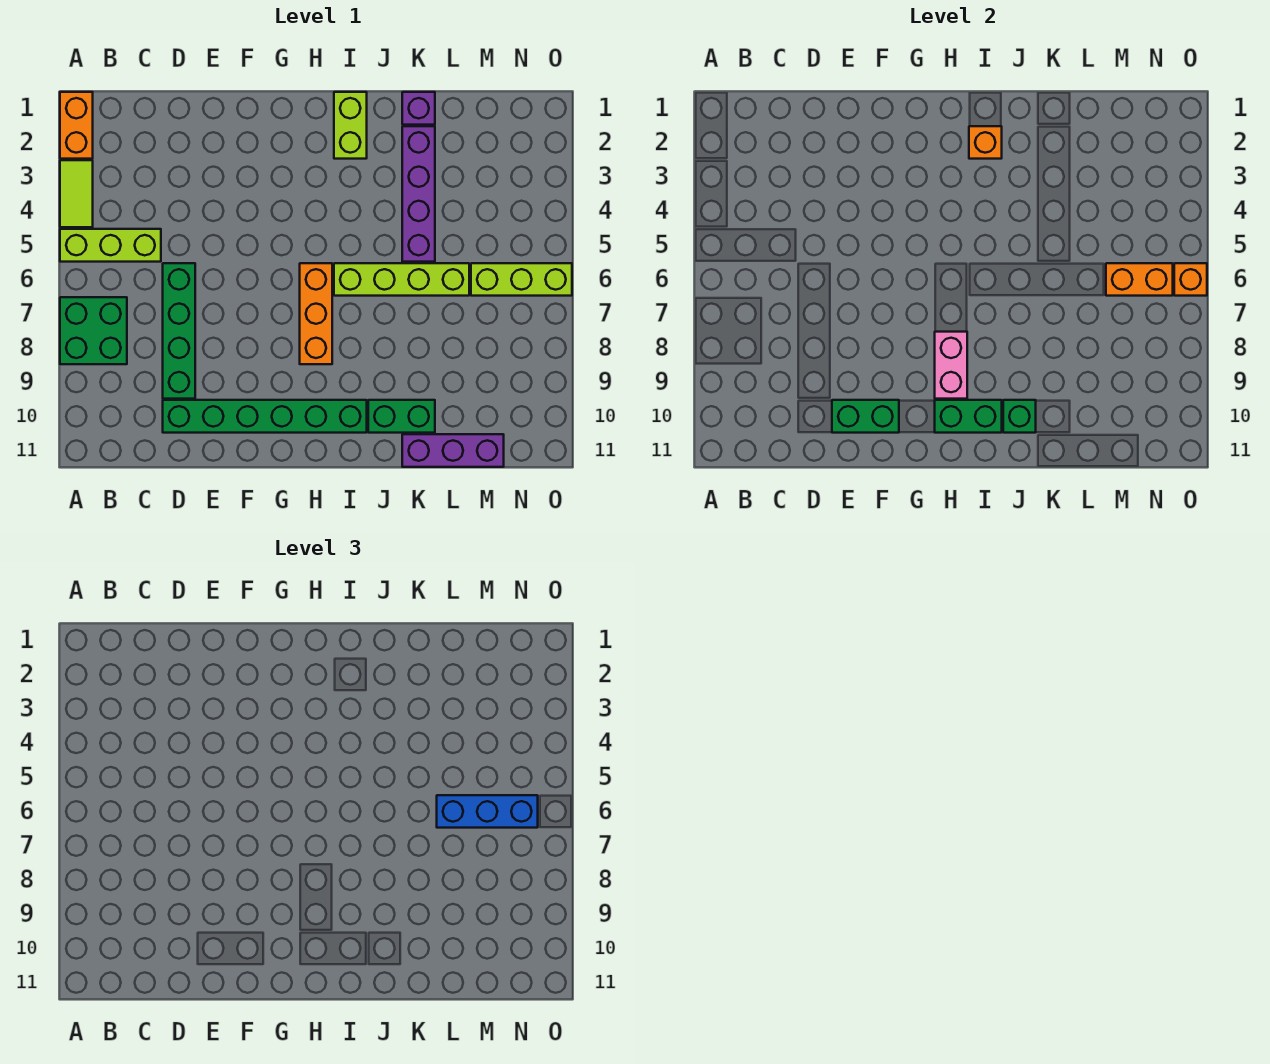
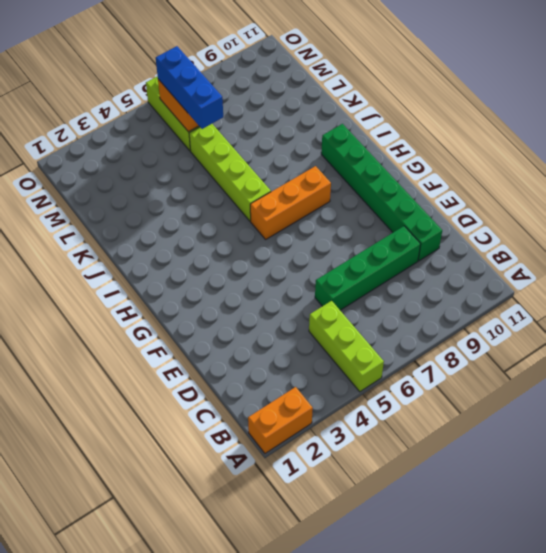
none -> lime 1x2 tile [60,160,93,227]
none -> green 2x2 brick [60,297,127,364]
none -> lime 1x2 brick [334,92,367,159]

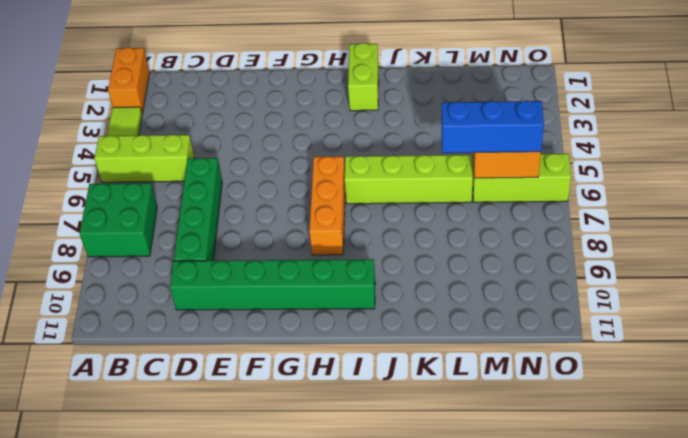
none -> green 1x2 brick [368,400,435,433]
none -> purple 1x1 brick [402,92,435,125]
none -> purple 1x4 brick [402,126,435,262]

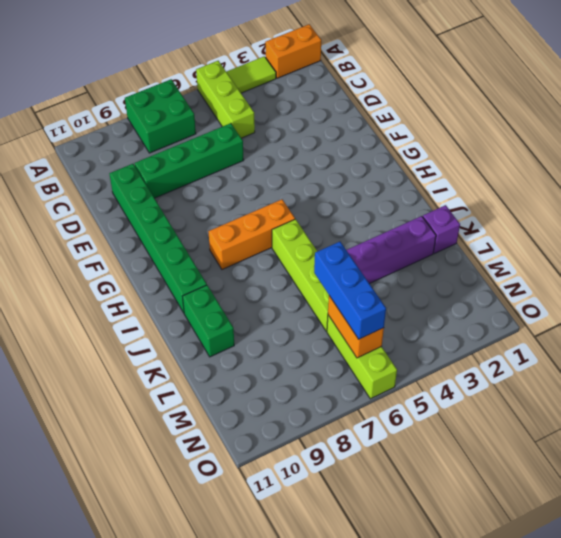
none -> lime 1x2 brick [334,92,367,159]
none -> purple 1x3 brick [402,434,504,467]
none -> green 1x2 brick [832,400,899,433]

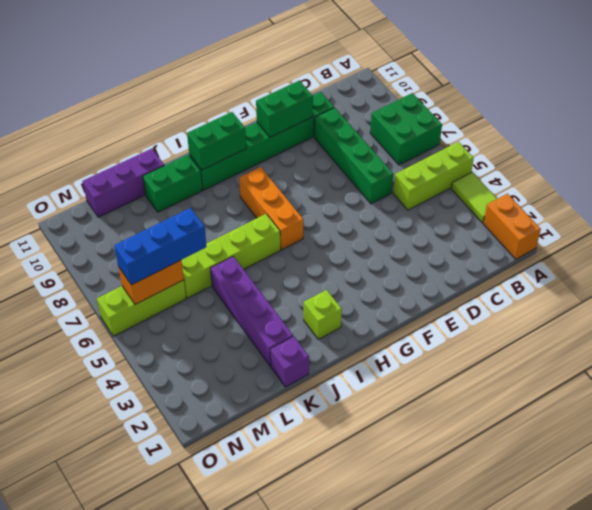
lime 1x1 brick [304,290,342,339] -> lime 1x2 brick [334,92,367,159]
none -> pink 1x2 brick [935,332,967,399]
none -> orange 1x1 brick [969,126,1002,159]
none -> green 1x1 brick [1003,400,1036,433]

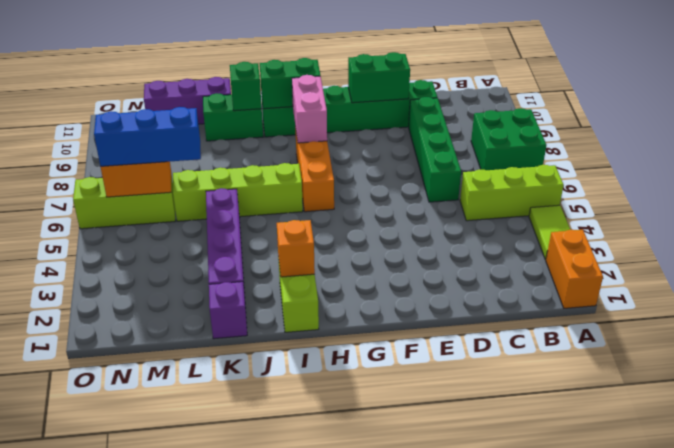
none -> orange 1x1 brick [1174,263,1207,296]

